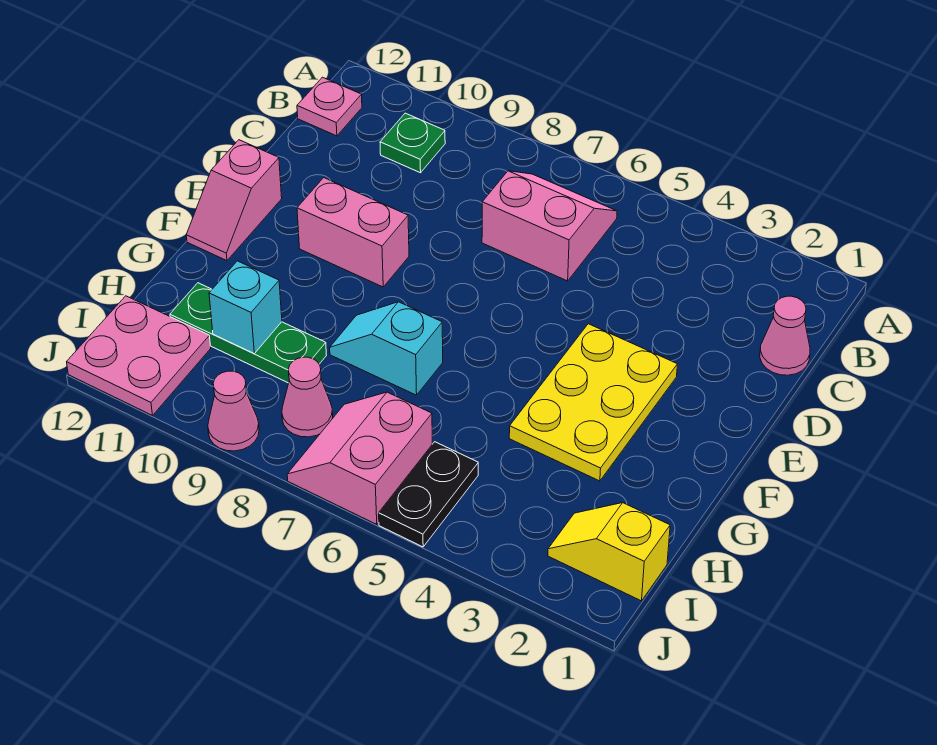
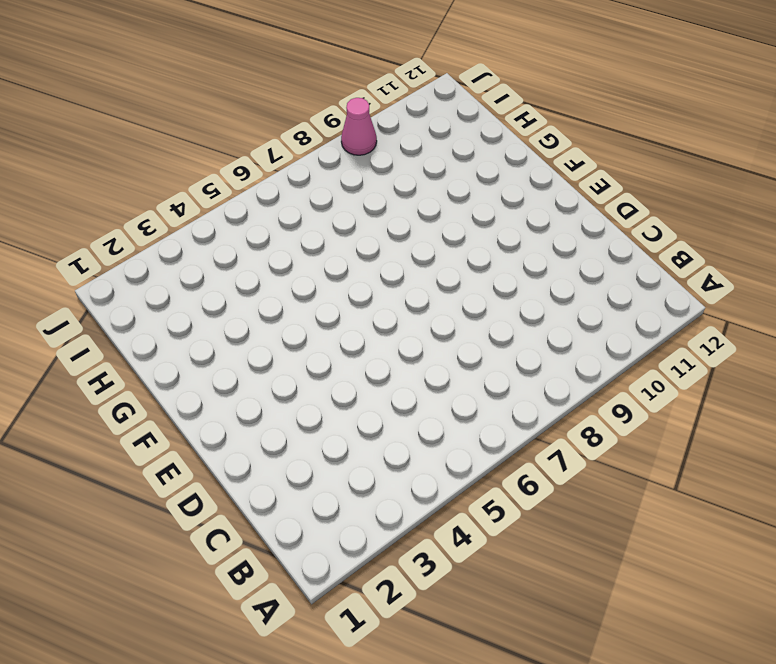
none -> pink 2x2 slope [482,171,617,281]
none -> green 1x1 plate [380,113,445,173]
none -> pink 1x1 plate [297,77,362,136]

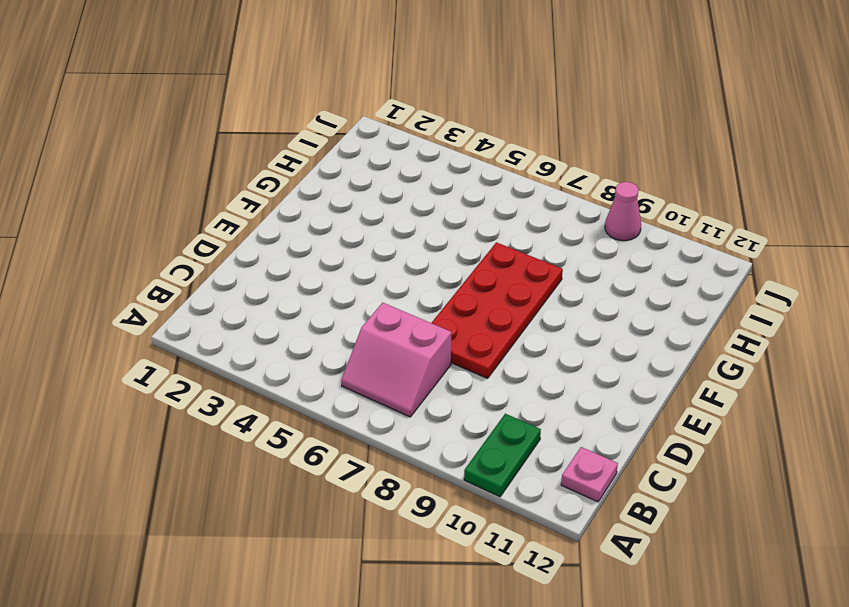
green 1x2 plate [464,414,541,497] -> green 1x1 plate [380,113,445,173]
red 2x4 plate [432,242,563,378] -> cyan 1x2 slope [330,302,443,395]
none -> pink 1x1 cone [760,296,810,375]
none -> yellow 2x3 plate [509,324,677,481]
none -> pink 1x2 brick [297,178,409,287]

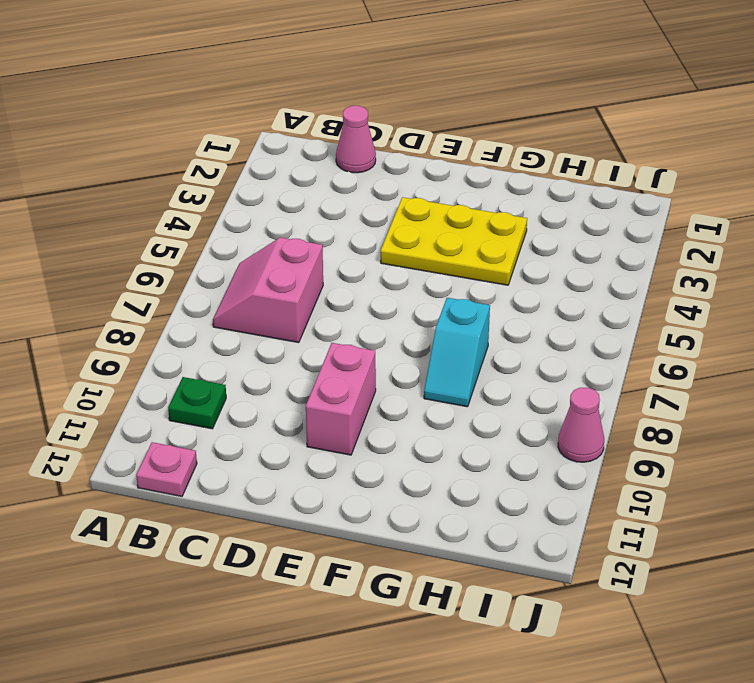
none -> pink 1x2 slope [186,140,282,261]
none -> green 1x3 plate [170,283,326,383]
none -> yellow 1x2 slope [548,503,670,601]

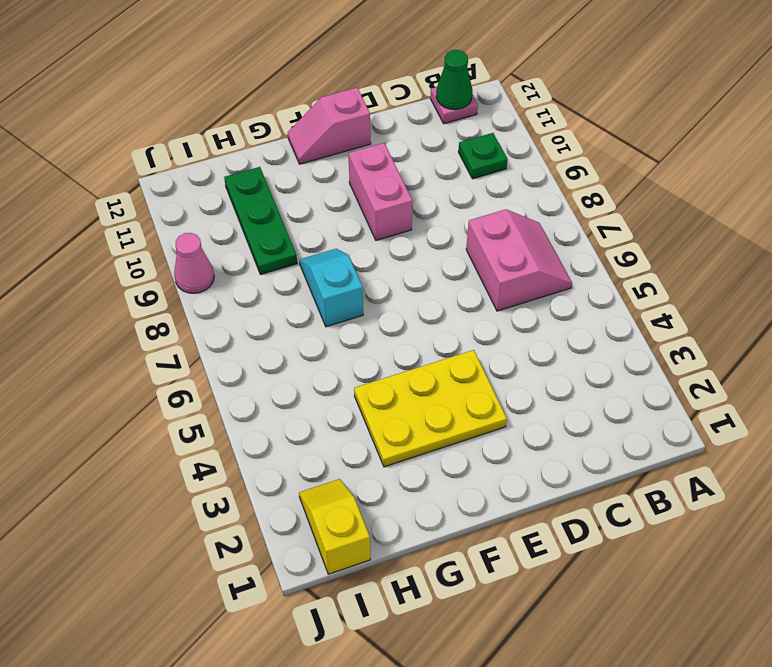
green 1x1 cone [436,50,473,110] -> none
none -> pink 1x1 cone [760,296,810,375]
none -> black 1x2 plate [379,442,478,547]
none -> pink 2x2 slope [287,392,432,524]

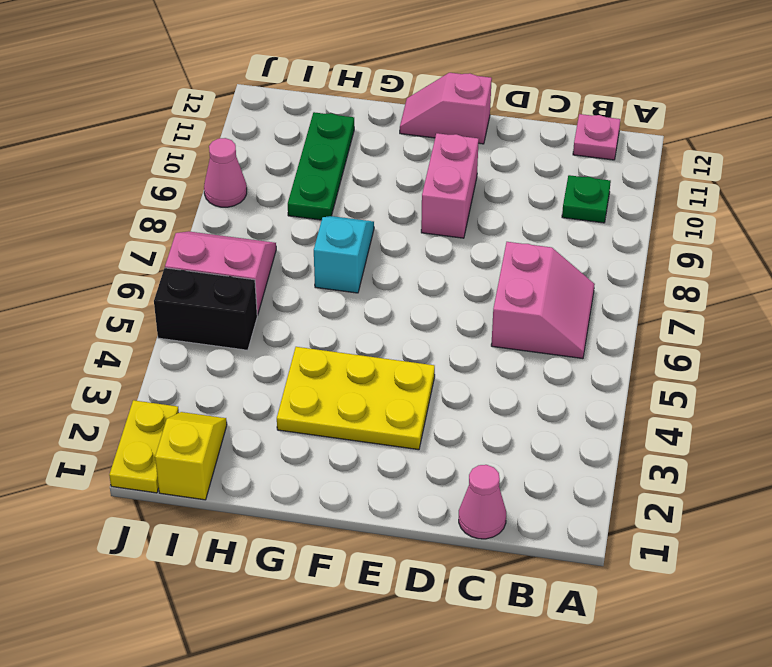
black 1x2 brick [154,268,257,350] -> black 1x2 plate [379,442,478,547]
yellow 1x2 plate [109,400,179,493] -> none
none -> pink 1x1 cone [282,357,333,437]
none -> pink 2x2 plate [67,296,211,415]
none -> cyan 1x1 brick [209,261,282,354]

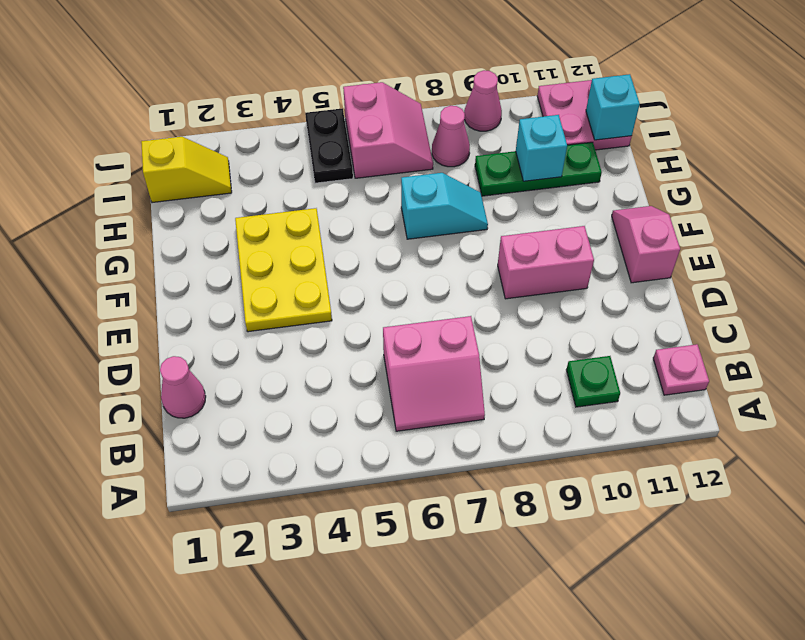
cyan 1x1 brick [586,74,640,140] -> none

